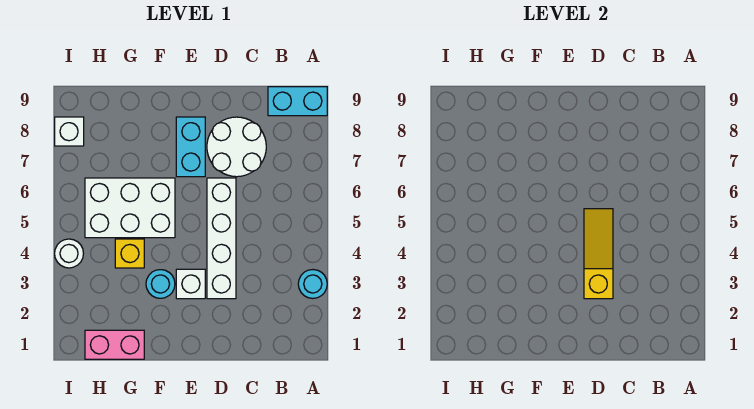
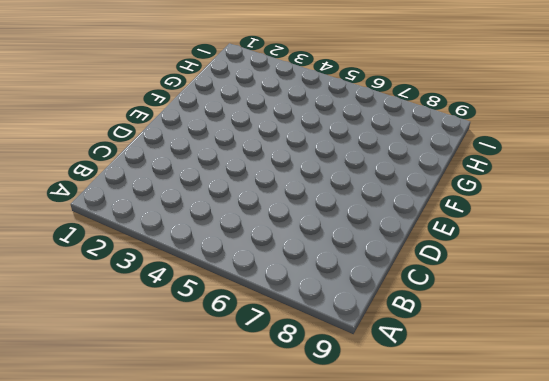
none -> cyan 1x1 round brick [298,270,327,298]
none -> cyan 1x2 brick [268,87,327,116]
none -> white 2x2 round brick [207,117,266,177]

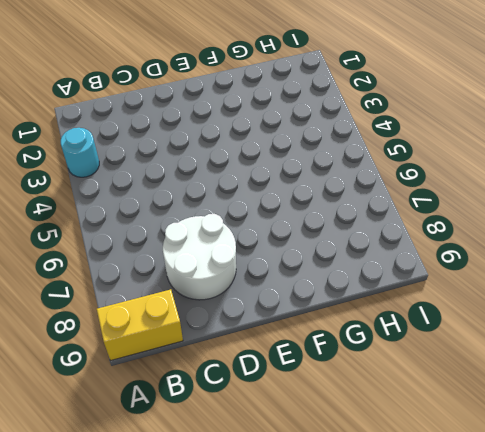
yellow 1x2 brick [97,289,183,360] -> cyan 1x2 brick [268,87,327,116]
none -> white 1x4 brick [207,178,236,299]
none -> white 1x1 brick [176,269,205,299]
none -> cyan 1x2 brick [176,117,205,177]

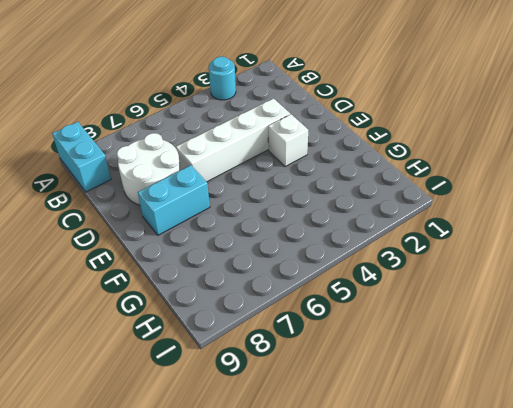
none -> cyan 1x1 round brick [146,270,175,298]
none -> white 2x3 brick [85,178,175,238]
none -> pink 1x2 brick [85,330,144,359]

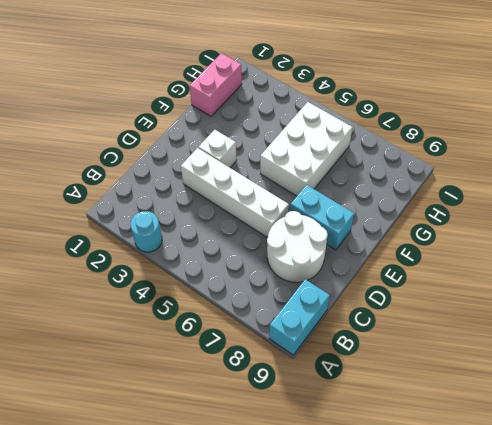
none -> cyan 1x1 round brick [146,270,175,298]
none -> yellow 1x1 brick [115,239,144,268]
none -> white 1x1 round brick [55,239,83,268]

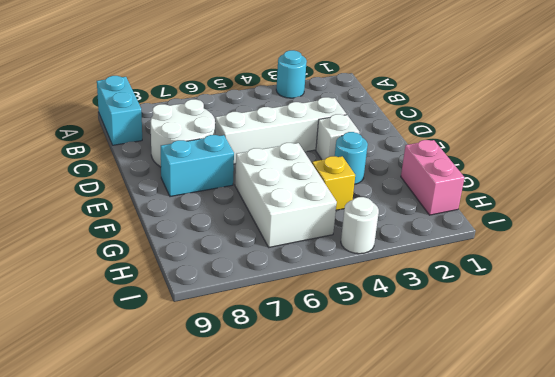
none -> white 1x1 brick [55,117,84,146]
none -> yellow 1x3 slope [584,209,613,299]

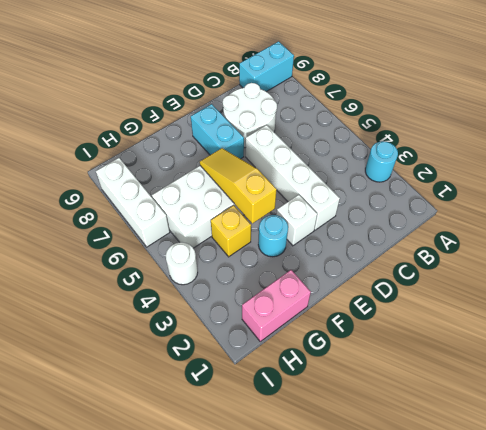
yellow 1x3 slope [200,148,277,223] -> yellow 1x3 slope moved to [584,209,613,299]
white 1x3 brick [96,158,170,247] -> white 1x1 brick [55,117,84,146]

